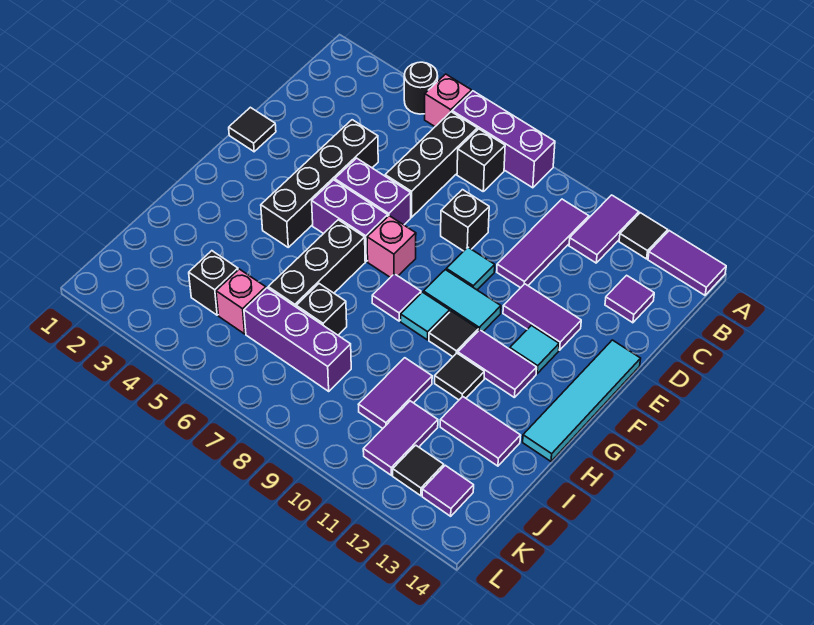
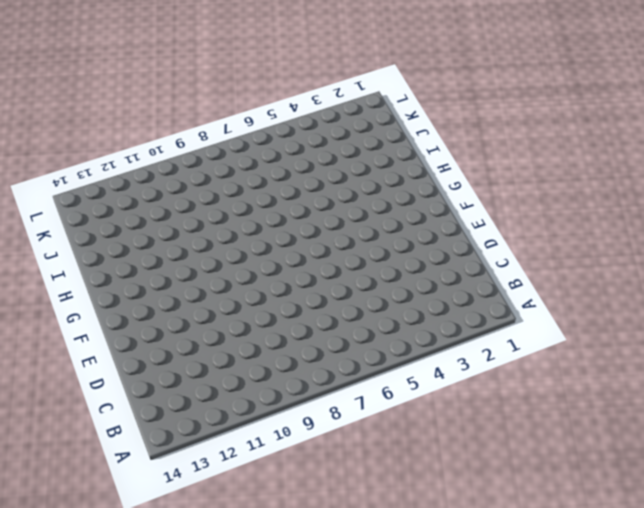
none -> black 1x1 round brick [404,62,438,114]
none -> pink 1x1 brick [425,74,472,126]
none -> purple 1x3 brick [452,91,555,188]
none -> purple 1x2 tile [569,195,639,263]

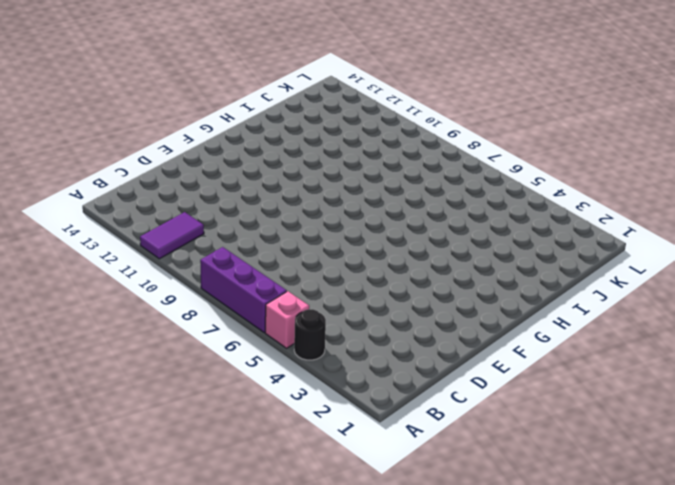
none -> black 1x1 tile [619,213,668,259]
none -> purple 1x2 tile [648,231,726,295]
none -> black 1x3 brick [385,112,477,217]
none -> black 1x1 brick [457,129,505,191]

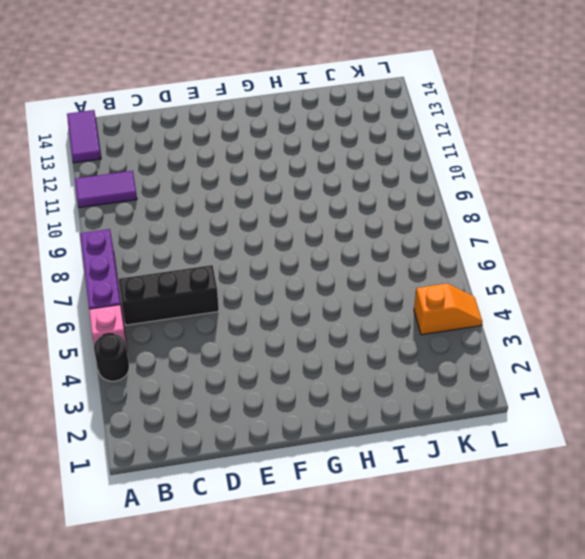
orange 1x2 slope [414,283,482,335] -> none
none -> black 1x1 tile [619,213,668,259]
none -> black 1x1 brick [457,129,505,191]
none -> purple 1x3 tile [497,199,589,288]
none -> purple 1x1 tile [605,275,654,323]

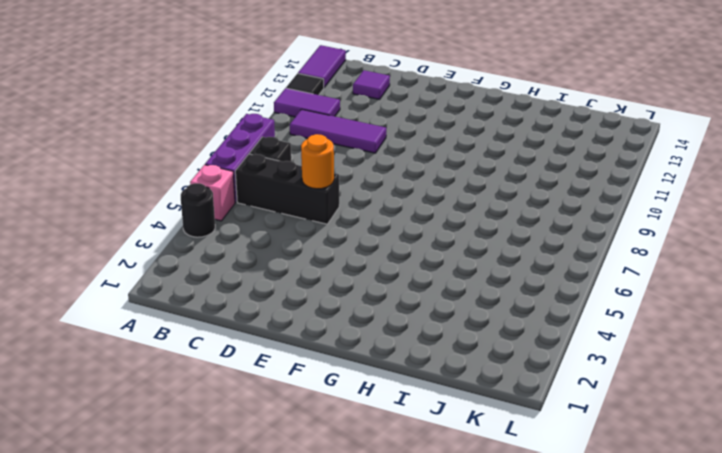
orange 1x1 round brick [301,134,334,189] -> none
none -> black 1x4 brick [261,120,378,247]
none -> black 1x1 brick [441,190,489,251]
none -> black 1x1 tile [229,107,276,152]
none -> purple 1x2 brick [335,158,411,225]

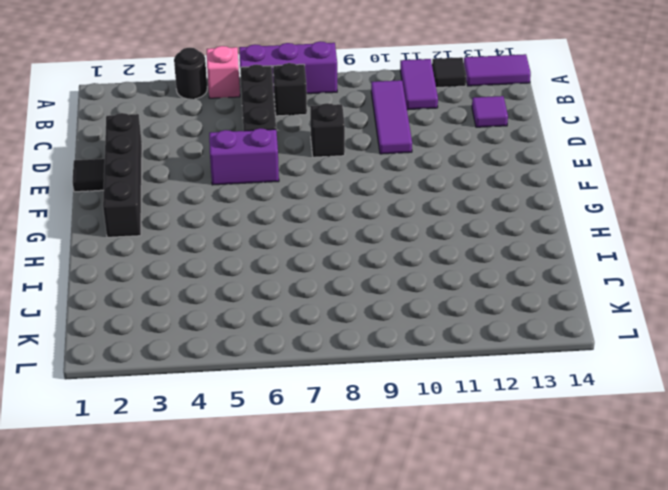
black 1x4 brick [103,113,142,237] -> black 1x4 brick moved to [261,120,378,247]
none -> cyan 1x1 tile [446,247,495,290]
none -> purple 1x2 tile [503,284,581,350]
none -> cyan 1x4 tile [523,340,641,461]
none -> purple 1x2 brick [312,180,388,261]

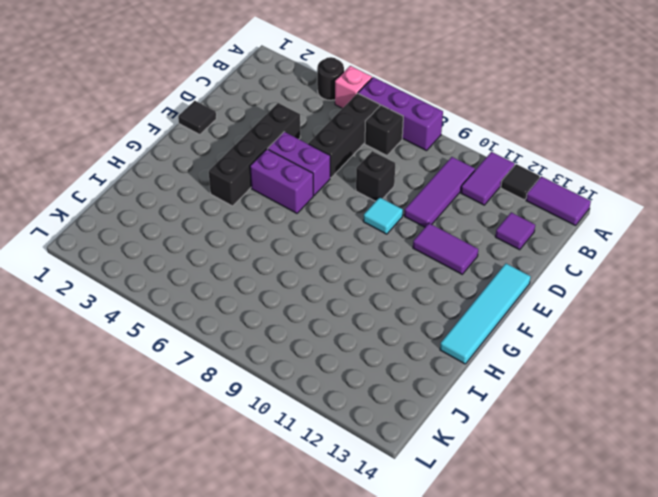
none -> pink 1x1 brick [367,216,416,277]
none -> cyan 1x2 tile [424,270,501,331]
none -> cyan 1x1 tile [510,325,559,374]
none -> black 1x3 brick [268,220,365,307]

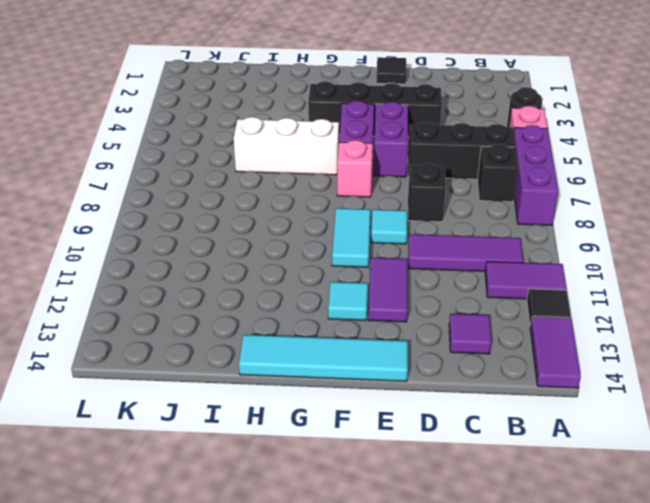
white 1x3 brick [234,117,339,175] -> black 1x3 brick [268,220,365,307]
none -> purple 1x1 tile [372,274,421,321]
none -> cyan 1x1 tile [401,292,450,340]
none -> black 1x1 tile [429,311,478,357]
none -> purple 1x2 tile [458,330,537,398]

